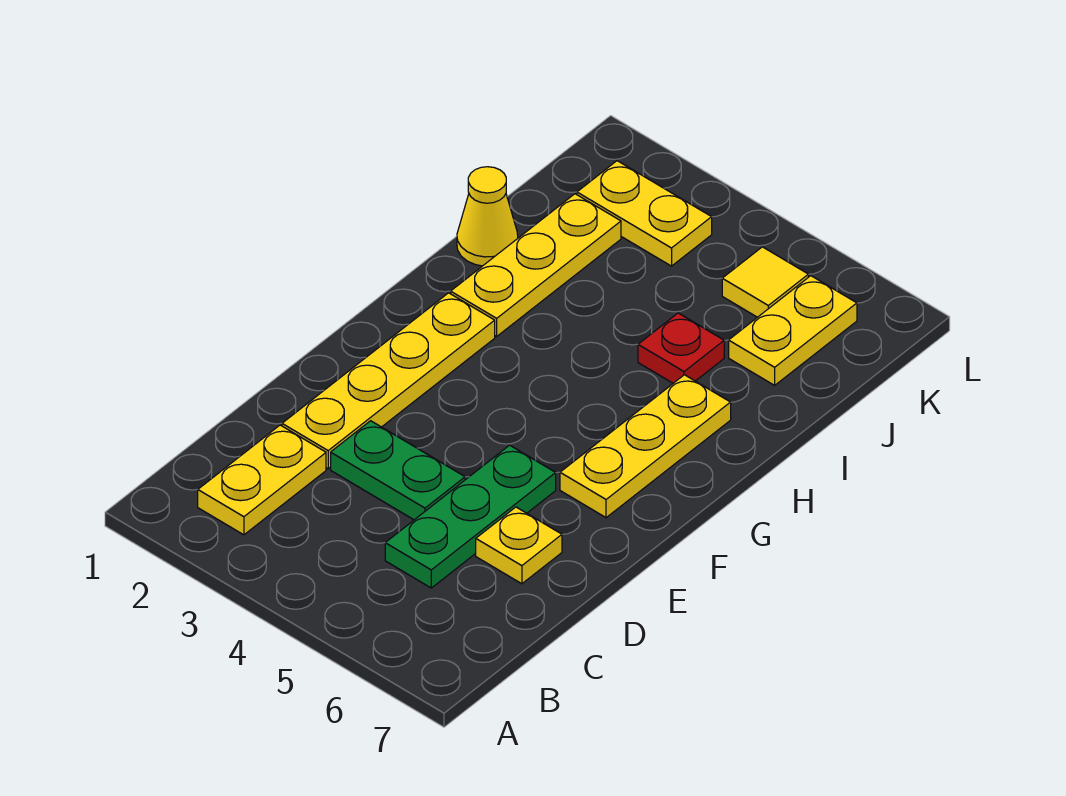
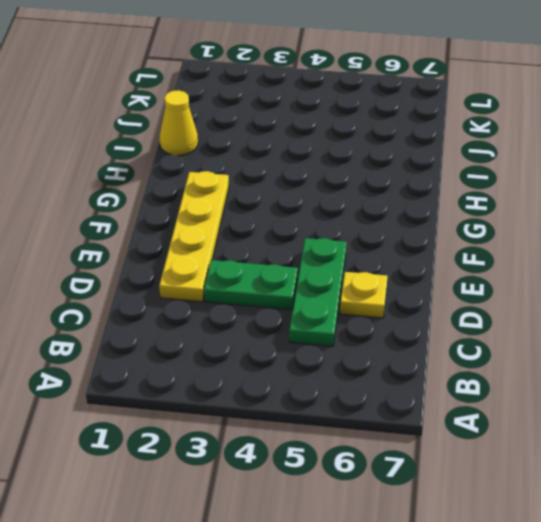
none -> yellow 1x2 plate [198,425,326,535]
none -> yellow 1x3 plate [560,375,731,518]
none -> yellow 1x3 plate [451,194,621,336]

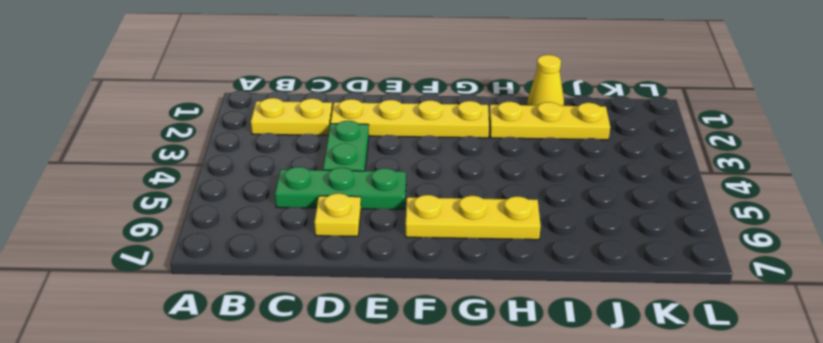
none -> red 1x1 plate [638,313,724,383]
none -> yellow 1x2 plate [729,276,857,385]
none -> yellow 1x2 plate [577,161,712,266]

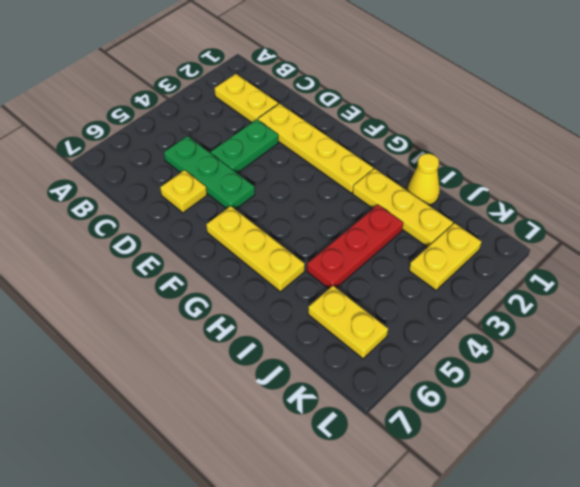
red 1x3 plate [307,205,403,289] -> red 1x1 plate [638,313,724,383]
none -> yellow 1x1 tile [722,247,808,317]

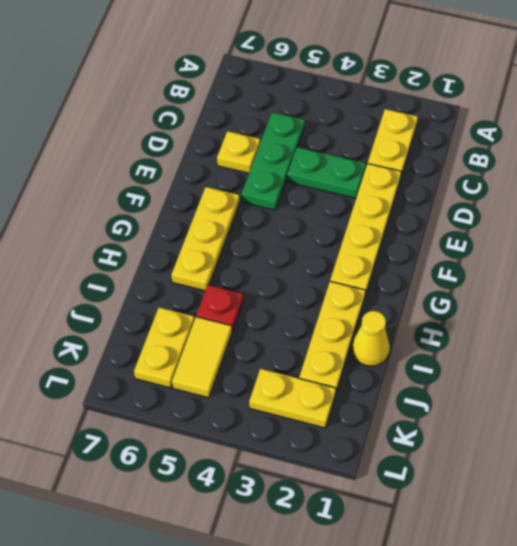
yellow 1x2 tile [172,317,232,398] -> yellow 1x1 tile [722,247,808,317]

